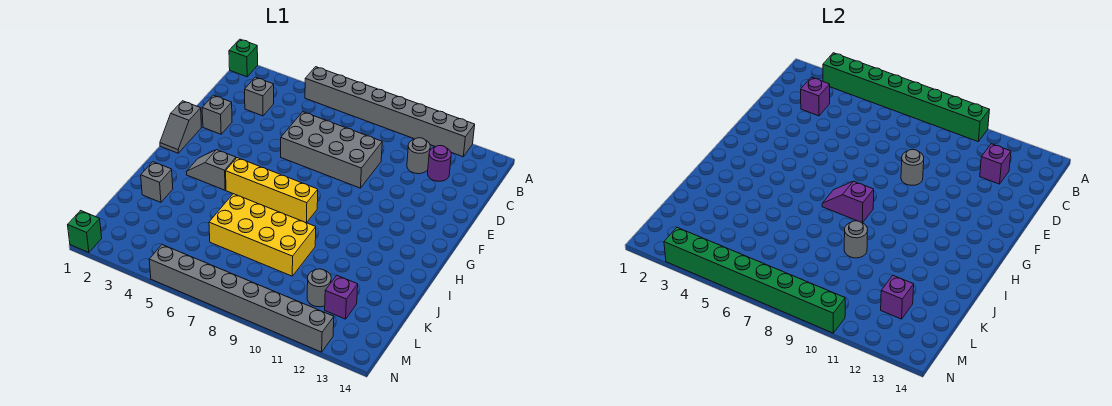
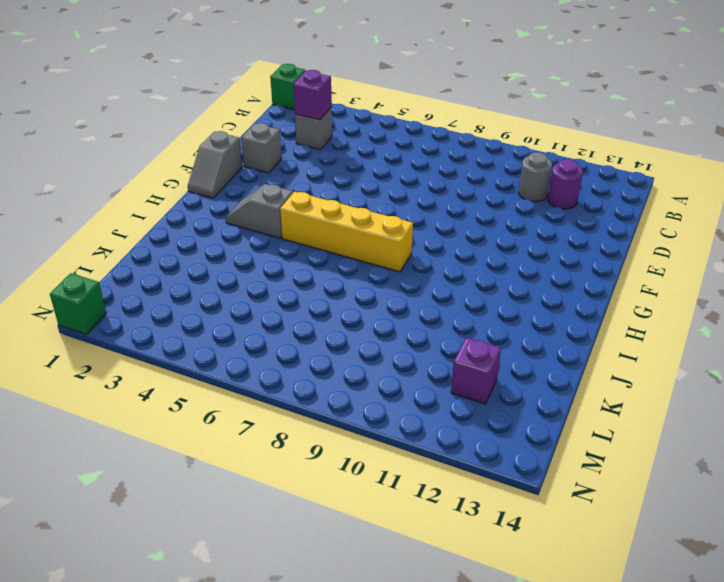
none -> grey 1x8 brick [305,67,475,157]
none -> grey 2x4 brick [281,112,382,188]
none -> grey 1x1 brick [141,162,173,202]

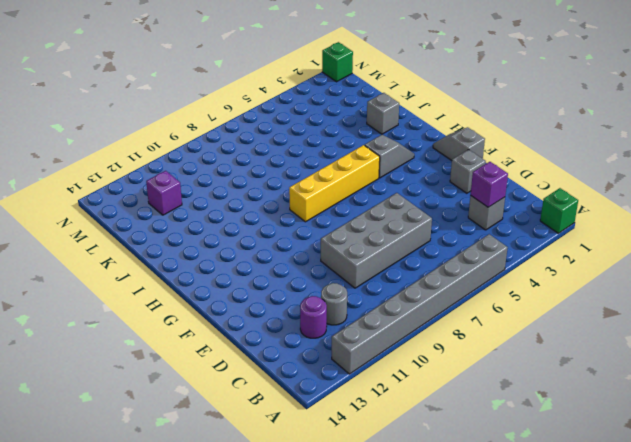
none -> yellow 2x4 brick [209,194,316,276]
none -> grey 1x1 round brick [307,269,331,307]
none -> grey 1x8 brick [149,245,334,352]

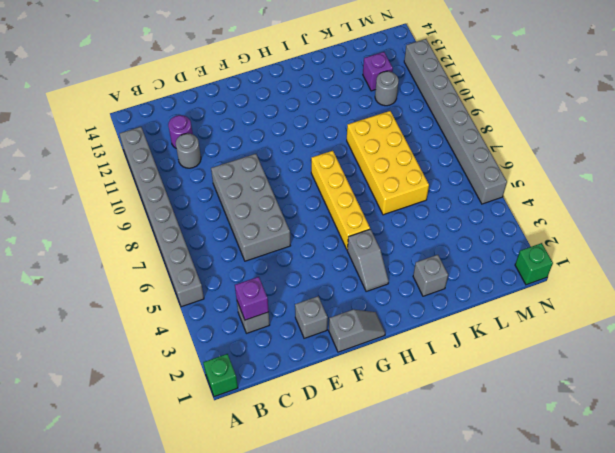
none -> green 1x8 brick [823,53,989,141]
none -> purple 1x1 brick [980,144,1011,184]
none -> grey 1x1 round brick [901,149,924,185]

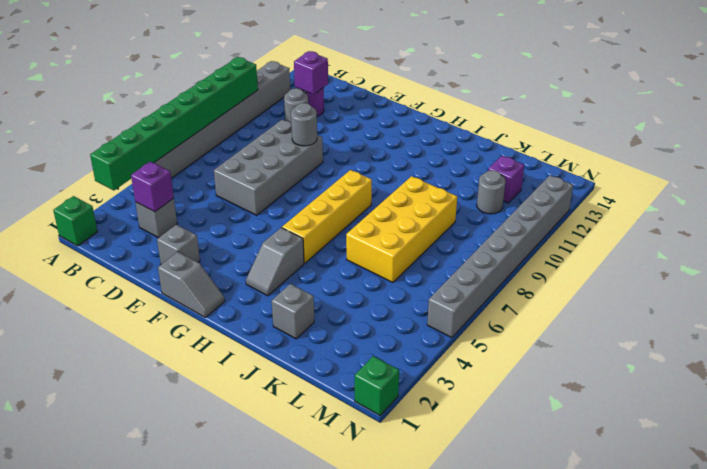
none -> purple 1x2 slope [822,181,874,223]
none -> grey 1x1 round brick [844,221,868,258]
none -> purple 1x1 brick [881,275,914,319]

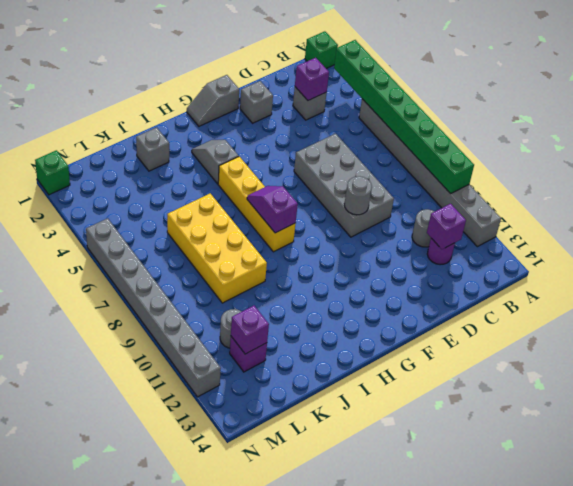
none -> grey 1x1 round brick [844,221,868,258]
none -> green 1x8 brick [664,227,845,333]

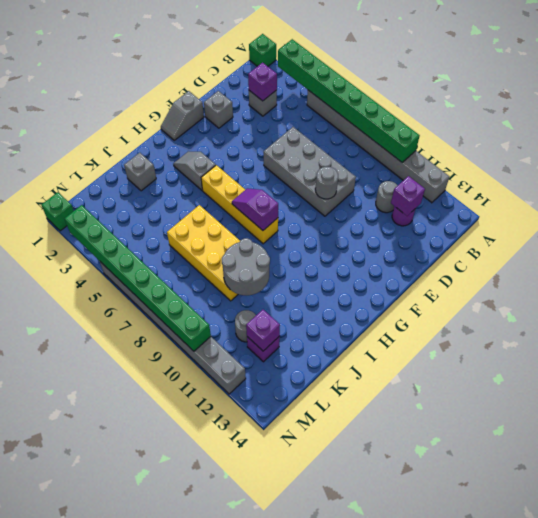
grey 2x2 round brick [222,238,270,296] -> grey 1x1 round brick [844,221,868,258]

